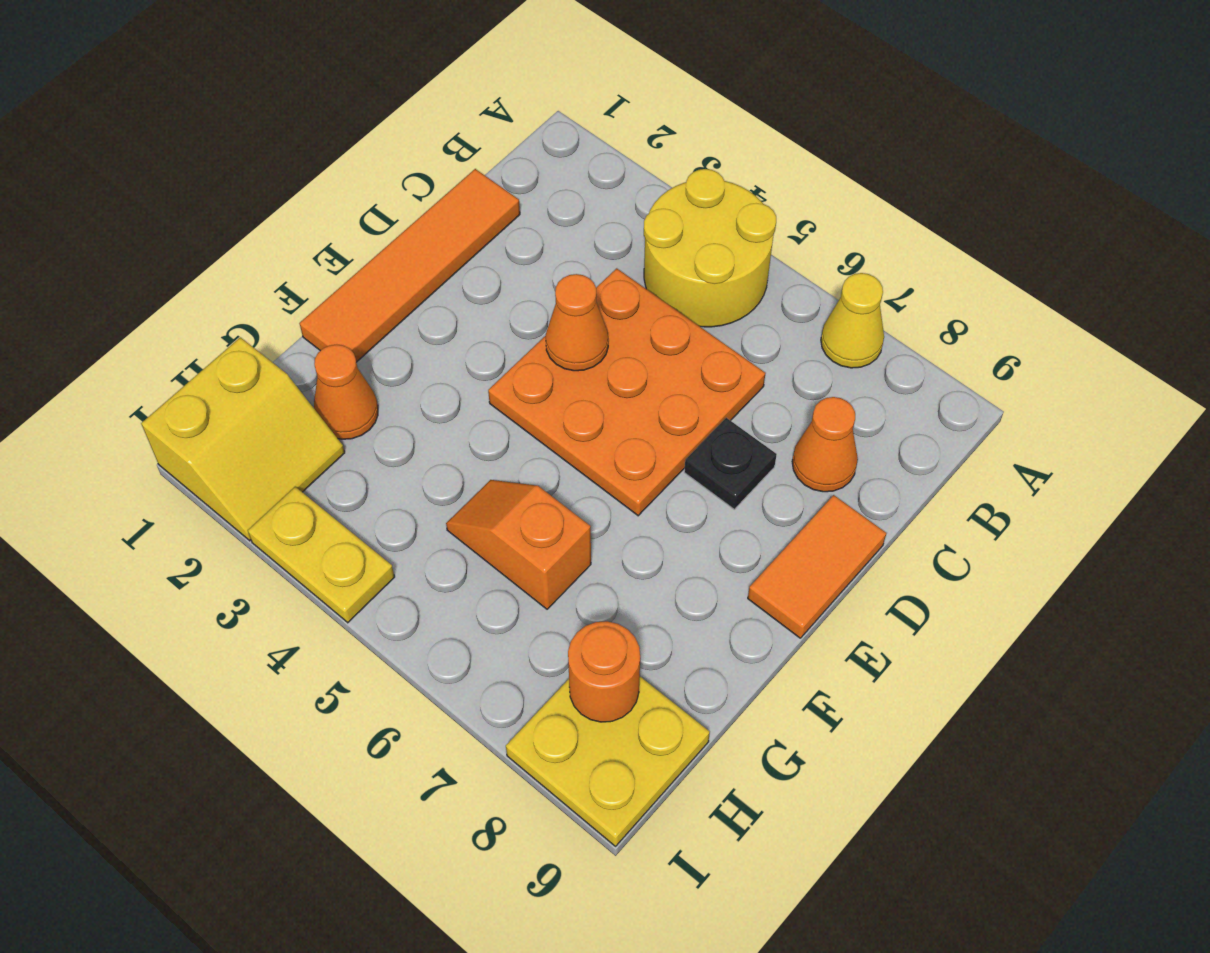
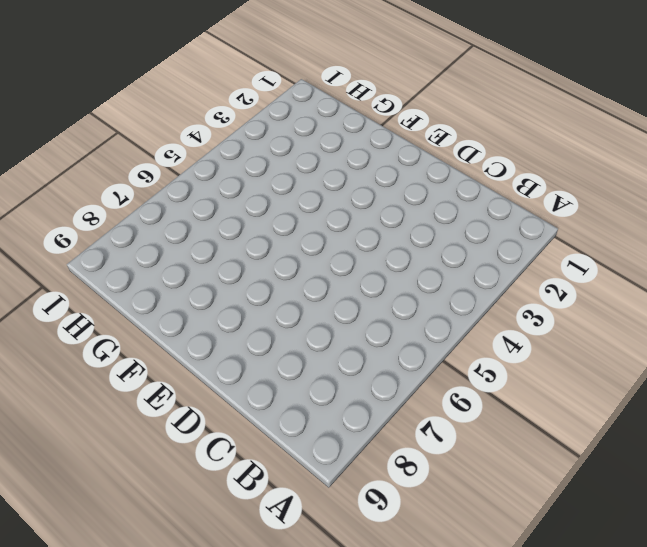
none -> yellow 2x2 round brick [644,169,776,327]
none -> yellow 1x1 cone [821,273,884,368]
none -> orange 1x4 tile [299,169,520,362]

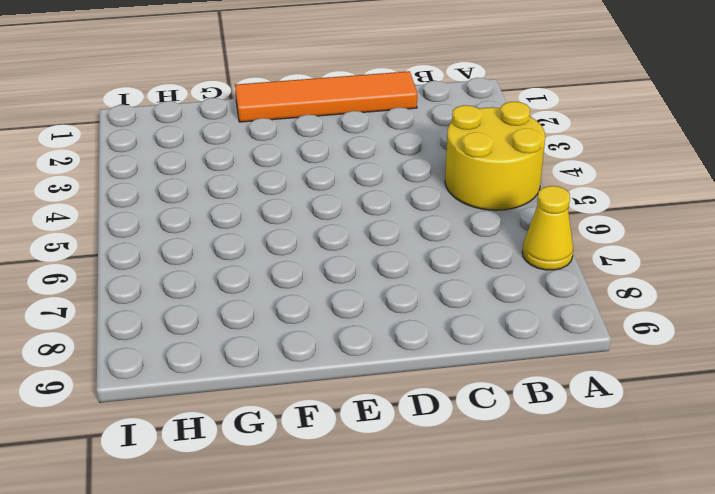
none -> orange 3x3 plate [488,268,766,516]
none -> orange 1x1 cone [792,397,858,492]
none -> black 1x1 plate [684,418,777,509]

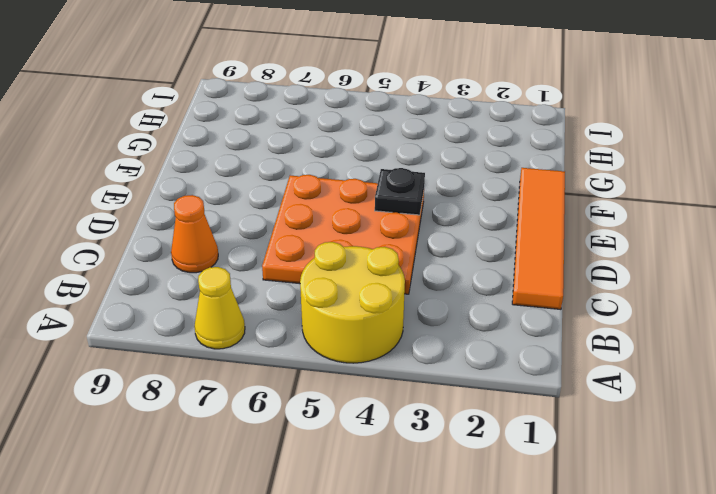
black 1x1 plate [375,168,425,215] -> black 1x1 plate moved to [684,418,777,509]
none -> orange 1x2 tile [748,495,886,638]
none -> orange 1x1 cone [314,344,378,439]
none -> orange 1x2 slope [446,480,591,609]

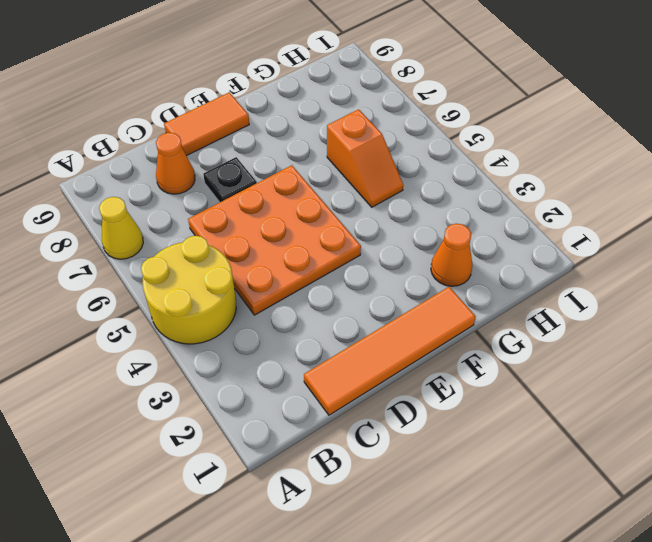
none -> yellow 2x2 slope [141,337,345,541]
none -> yellow 2x2 plate [506,677,710,846]
none -> yellow 1x2 plate [248,487,395,623]

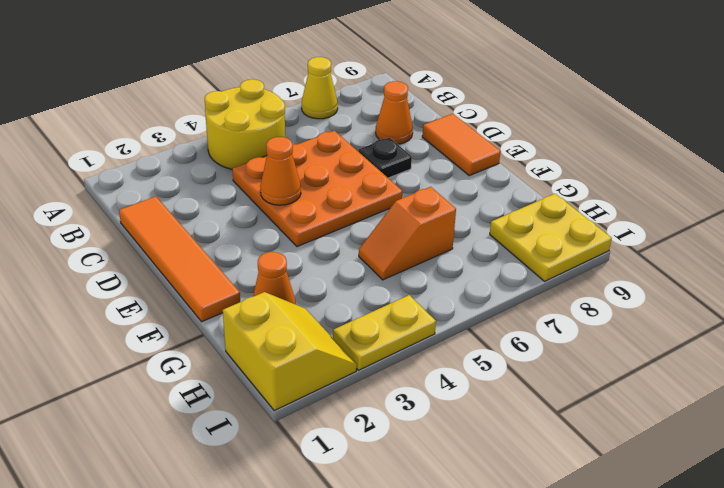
none -> orange 1x1 round brick [568,621,640,722]

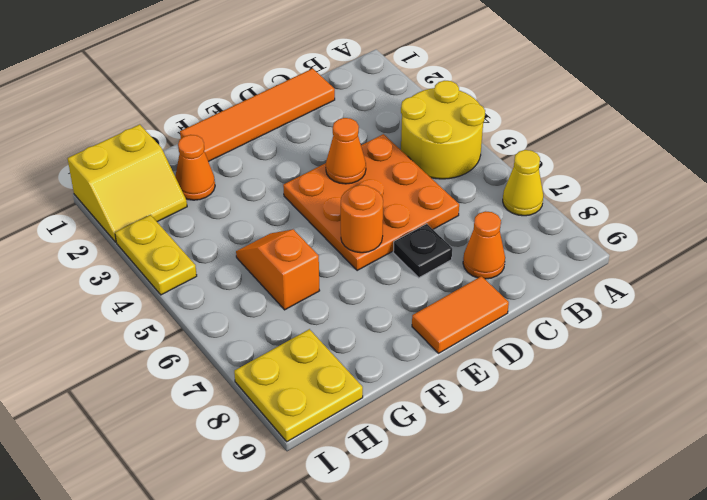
orange 1x1 round brick [341,185,383,253] -> orange 1x1 round brick moved to [568,621,640,722]

